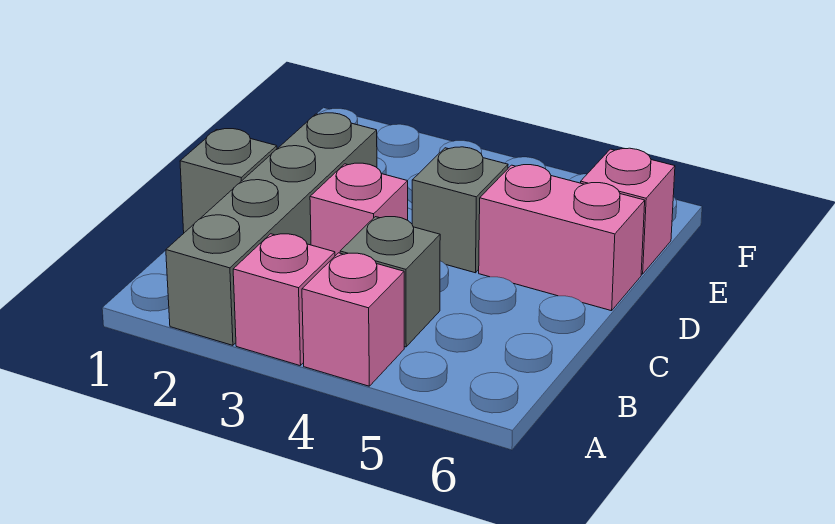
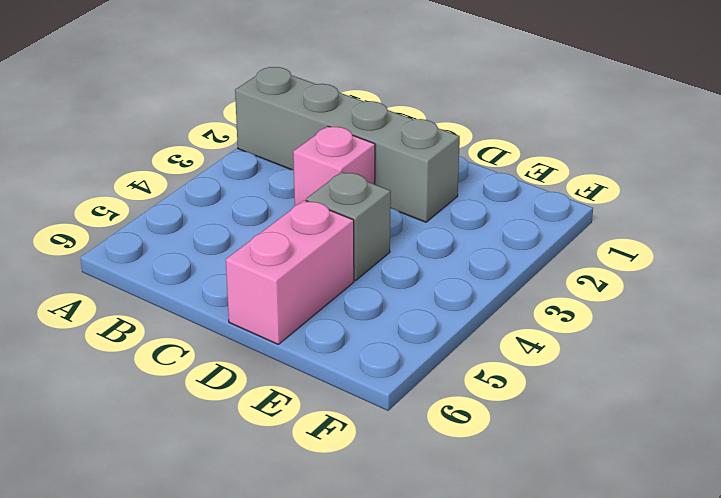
none -> pink 1x1 brick [233,234,335,366]
none -> pink 1x1 brick [302,253,404,386]

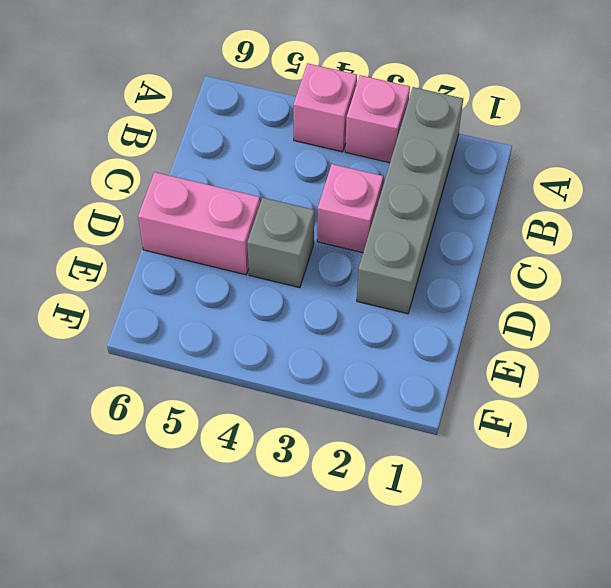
none -> grey 1x1 brick [340,217,440,347]
none -> grey 1x1 brick [180,129,277,233]

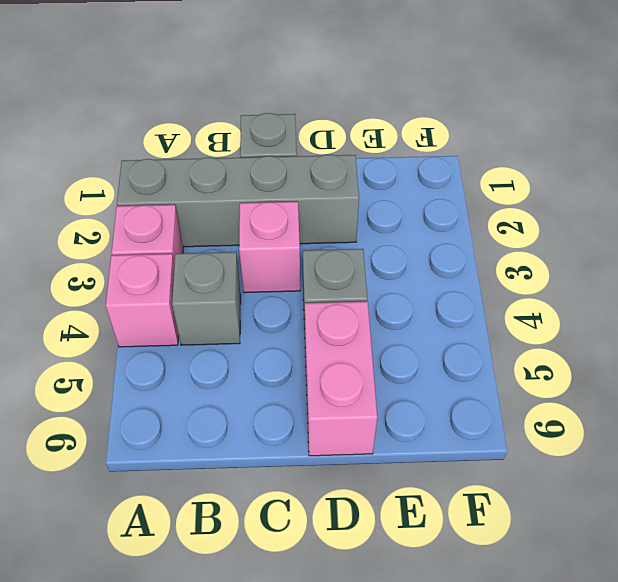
none -> pink 1x1 brick [581,148,675,274]

